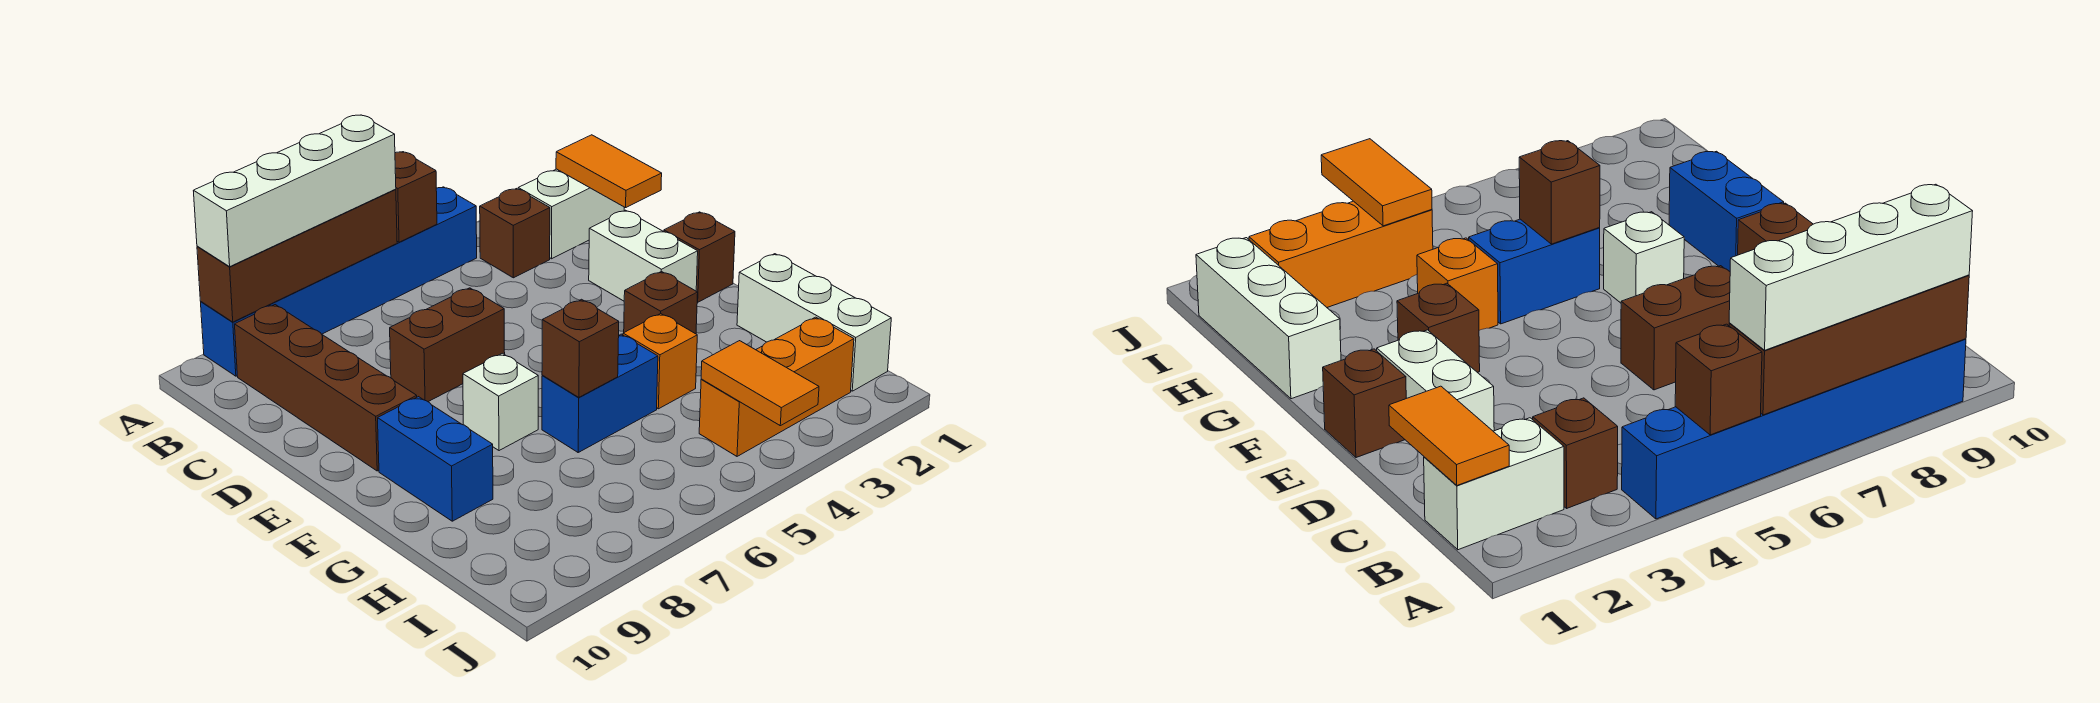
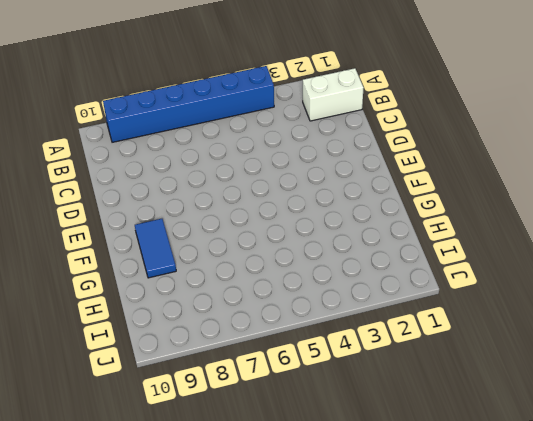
blue 1x2 tile [135,219,176,278] -> blue 1x2 brick [378,397,493,521]
none -> brown 1x1 brick [480,189,550,278]
none -> brown 1x4 brick [235,305,417,471]
none -> white 1x2 brick [589,210,698,301]

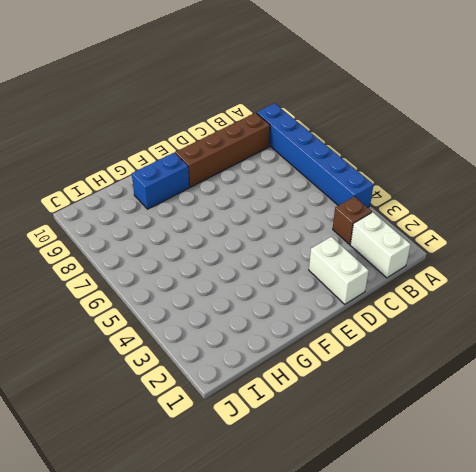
white 1x2 brick [309,237,369,304] -> white 1x2 brick turned to [589,210,698,301]
none -> brown 1x2 brick [390,288,505,402]
none -> brown 1x1 brick [664,212,735,302]
none -> brown 1x1 brick [624,271,698,334]

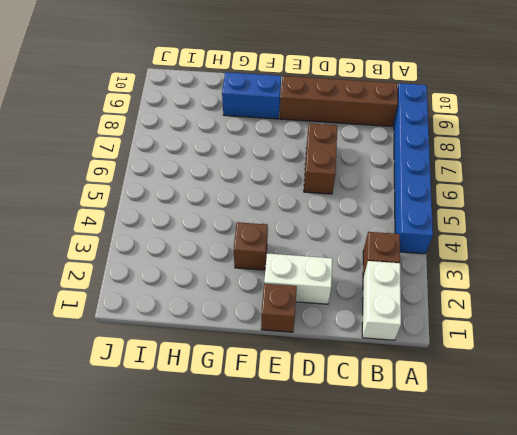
none -> white 1x1 brick [463,353,538,451]
none -> white 1x3 brick [737,254,891,391]
none -> orange 1x1 brick [623,314,697,409]

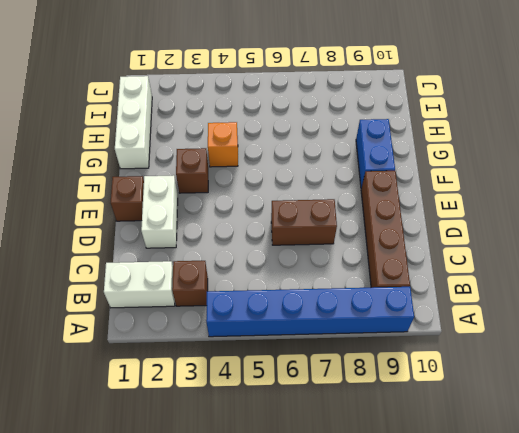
none -> white 1x1 brick [463,353,538,451]
none -> blue 1x2 brick [542,334,658,452]
none -> orange 1x3 brick [699,317,854,456]

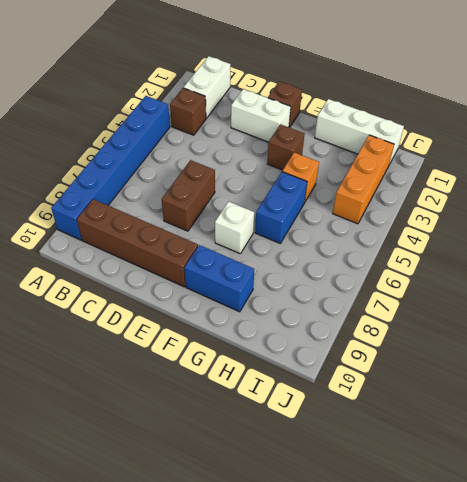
none -> brown 1x1 brick [395,152,437,242]
none -> brown 1x4 brick [197,189,397,322]
none -> orange 1x2 tile [556,135,662,208]

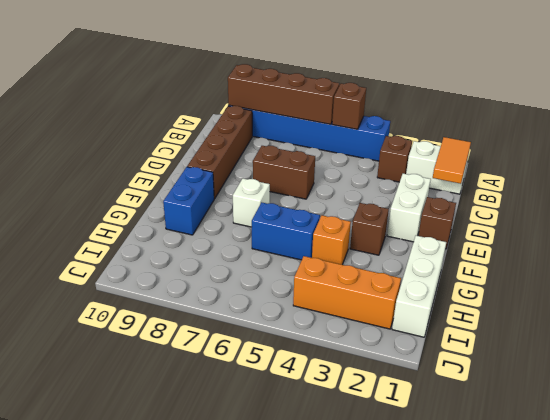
none -> brown 1x1 brick [542,299,619,397]
none -> orange 1x2 tile [701,341,819,426]
none -> white 1x4 brick [193,115,396,267]

